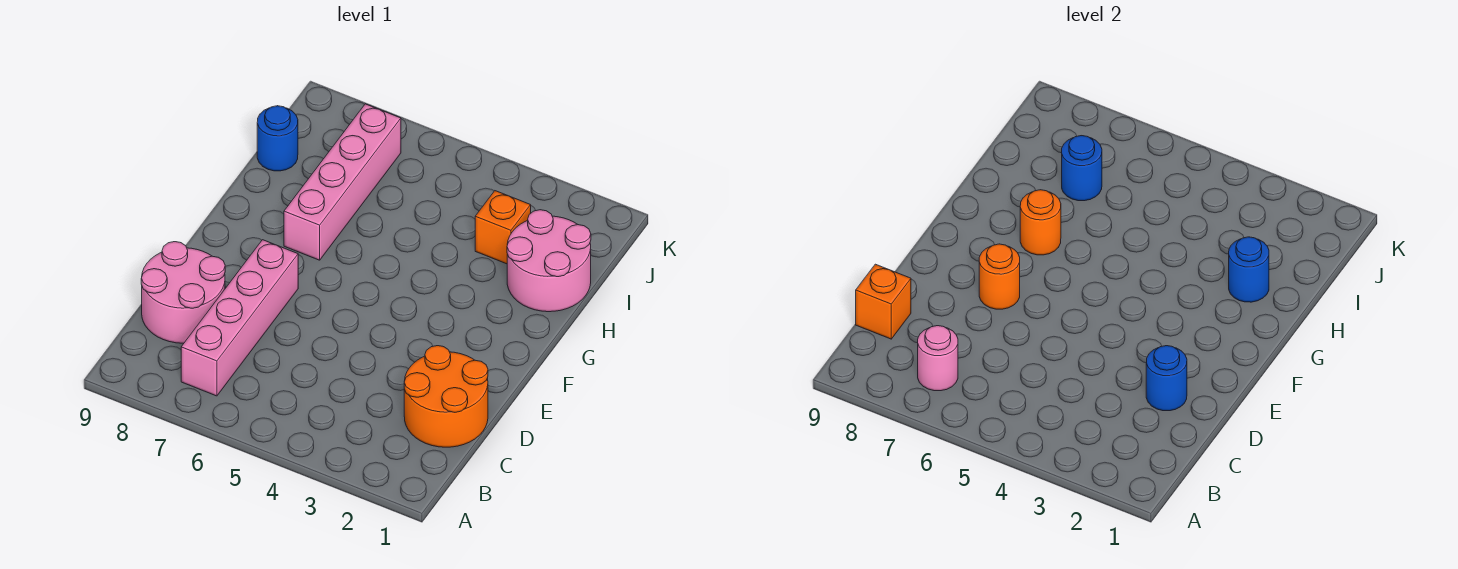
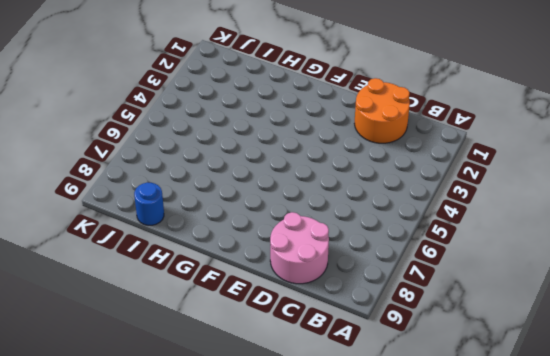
none -> pink 1x4 brick [181,240,298,396]
none -> pink 1x4 brick [284,104,401,260]
none -> pink 2x2 round brick [507,210,591,312]

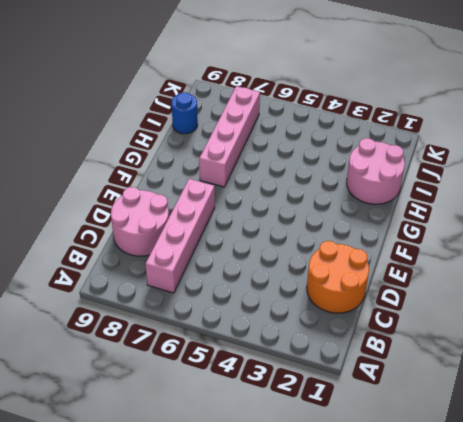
none -> orange 1x1 brick [475,191,531,264]
none -> pink 1x1 round brick [918,326,958,391]
none -> orange 1x1 brick [856,264,911,339]

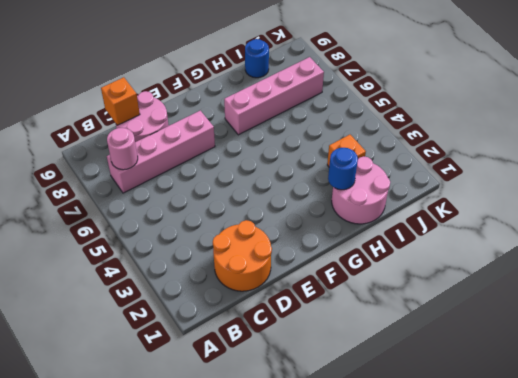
none -> blue 1x1 round brick [1146,346,1187,411]
none -> orange 1x1 round brick [979,244,1020,309]
none -> orange 1x1 round brick [1020,190,1061,255]

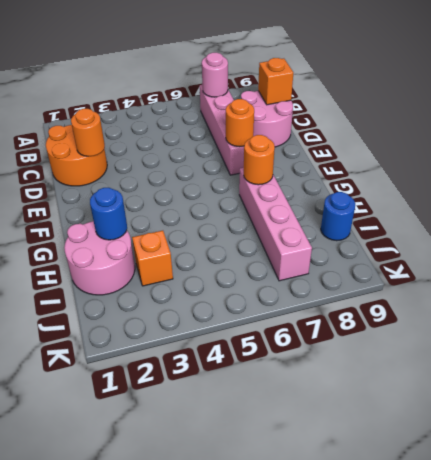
orange 1x1 round brick [71,109,105,156] -> blue 1x1 round brick [1146,346,1187,411]
none -> blue 1x1 round brick [1062,136,1102,201]

